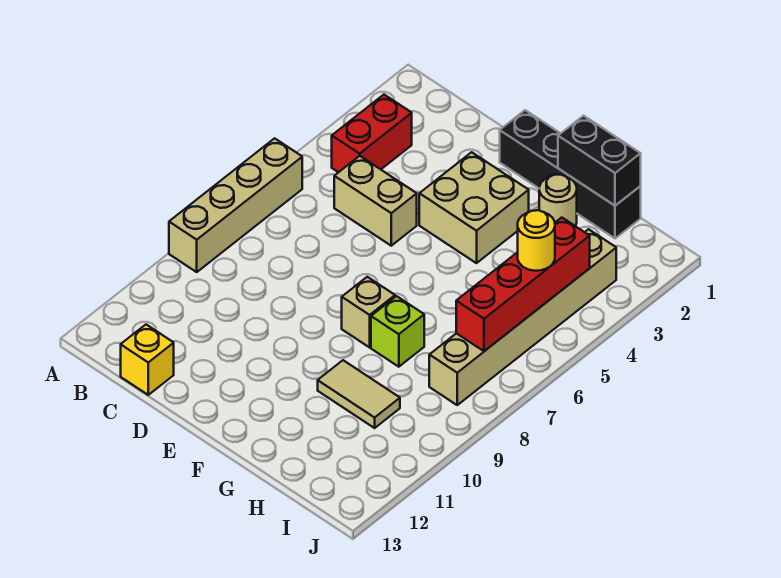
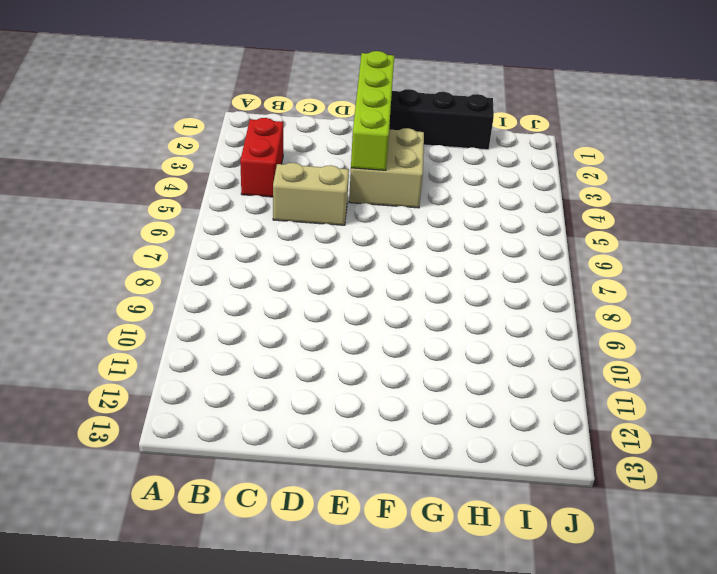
lime 1x4 brick [351,51,394,170] -> none
none -> tan 1x4 brick [169,138,302,272]
none -> yellow 1x1 brick [121,325,174,395]
none -> tan 1x1 brick [342,277,395,347]

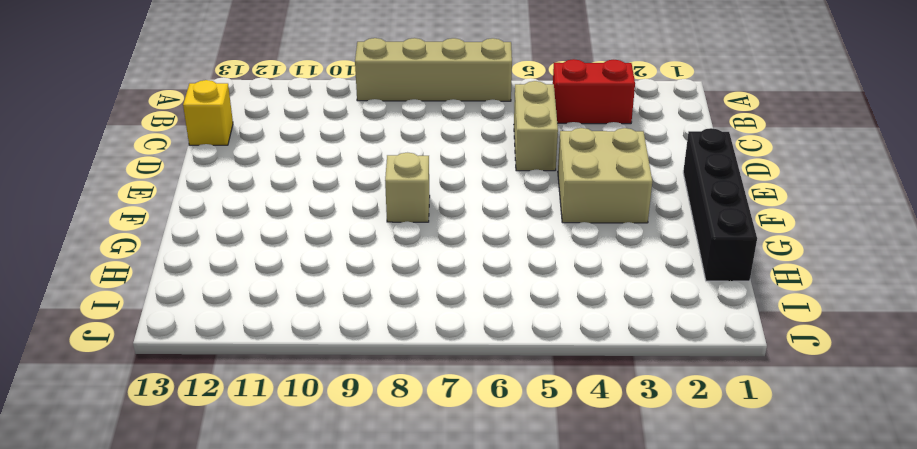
none -> tan 1x1 round brick [539,175,577,226]
none -> lime 1x1 brick [371,296,424,367]
none -> tan 1x2 tile [318,360,400,428]

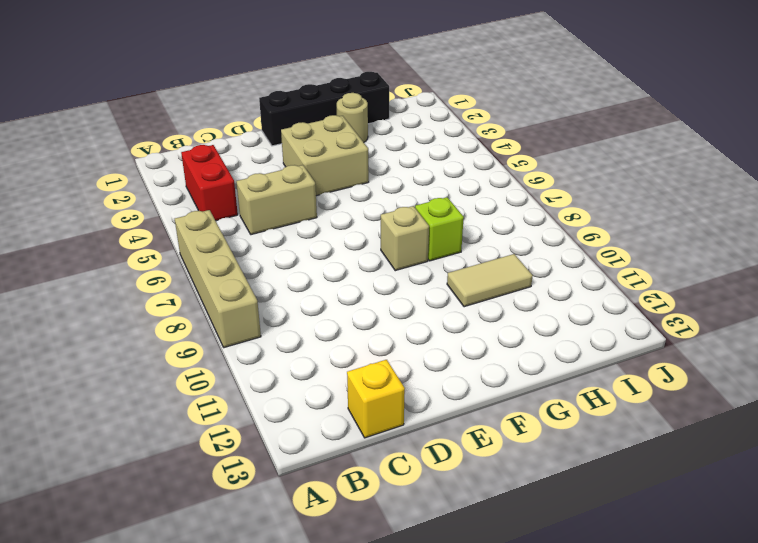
none -> tan 1x6 brick [429,229,616,405]
none -> black 1x2 brick [558,116,641,206]
none -> red 1x4 brick [456,218,590,351]

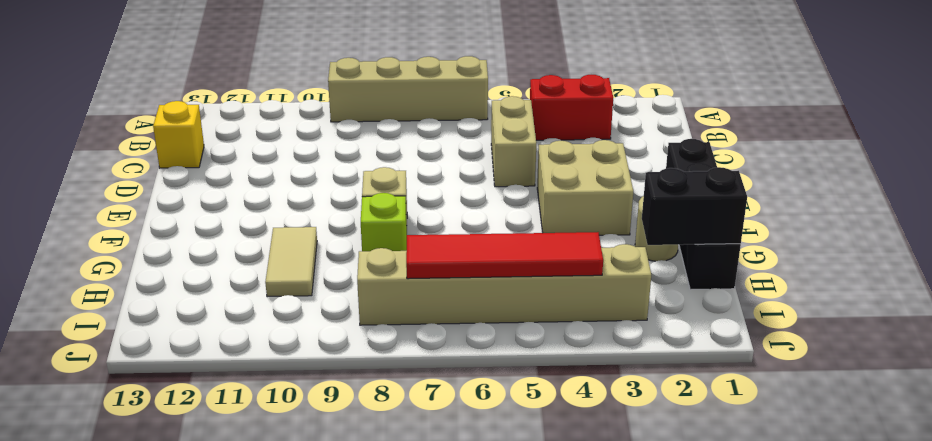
black 1x2 brick [642,167,747,245] -> black 1x2 brick turned to [558,116,641,206]
red 1x4 tile [406,232,603,279] -> red 1x4 brick [456,218,590,351]
none -> yellow 1x1 round brick [518,210,555,271]

